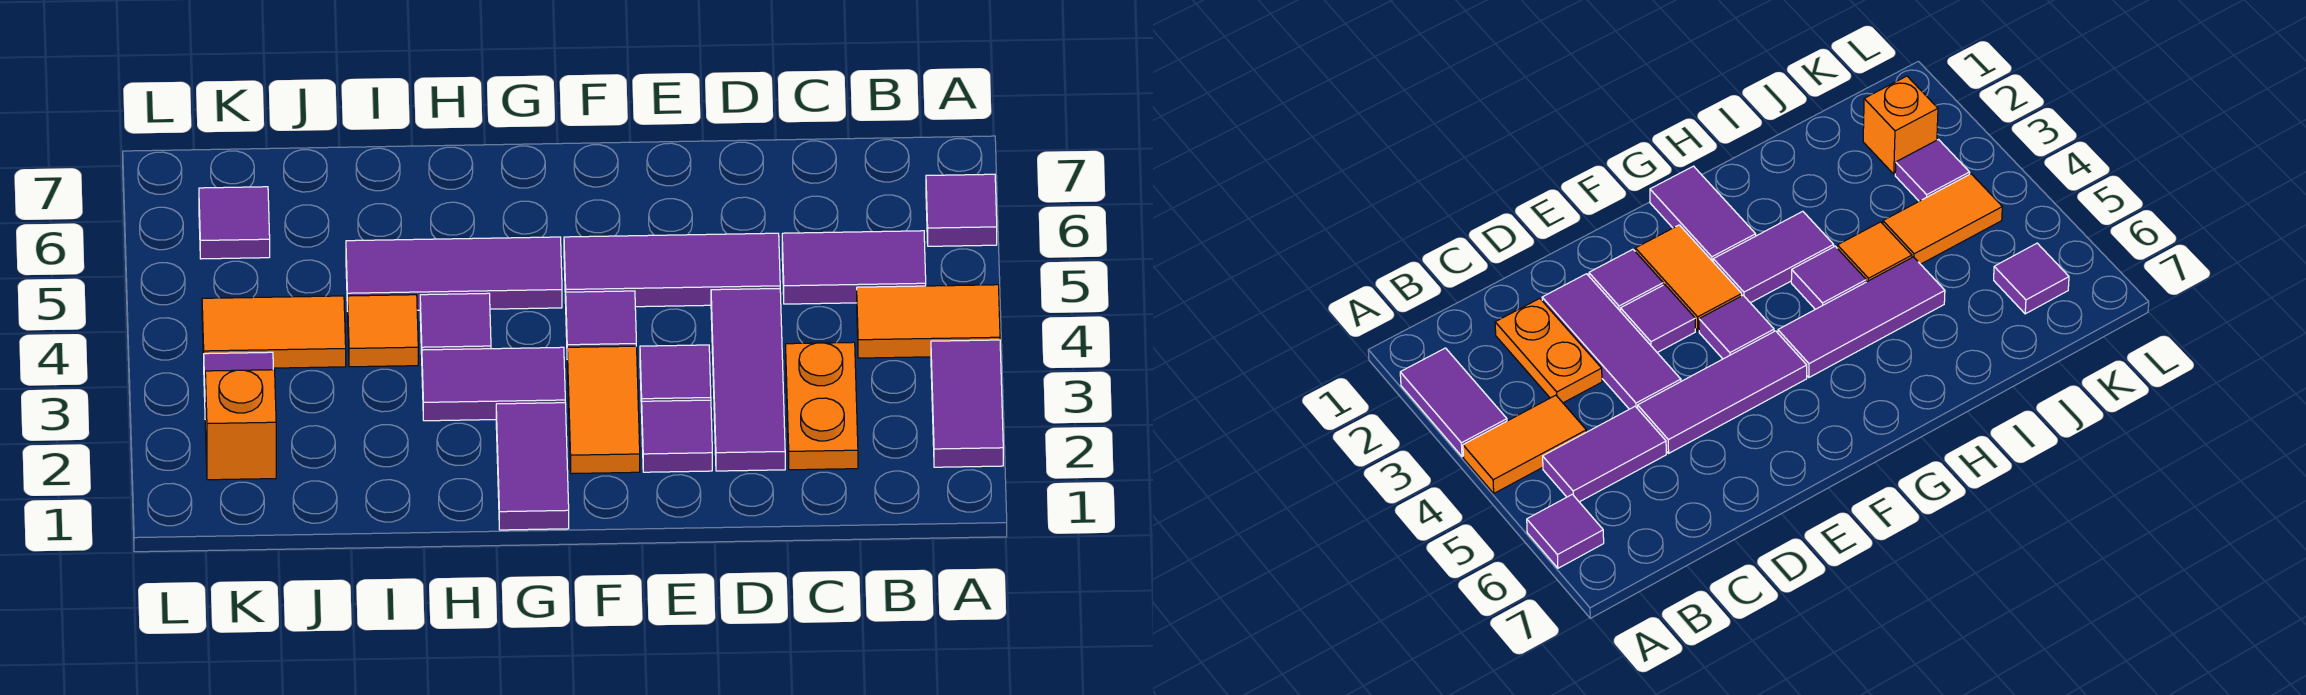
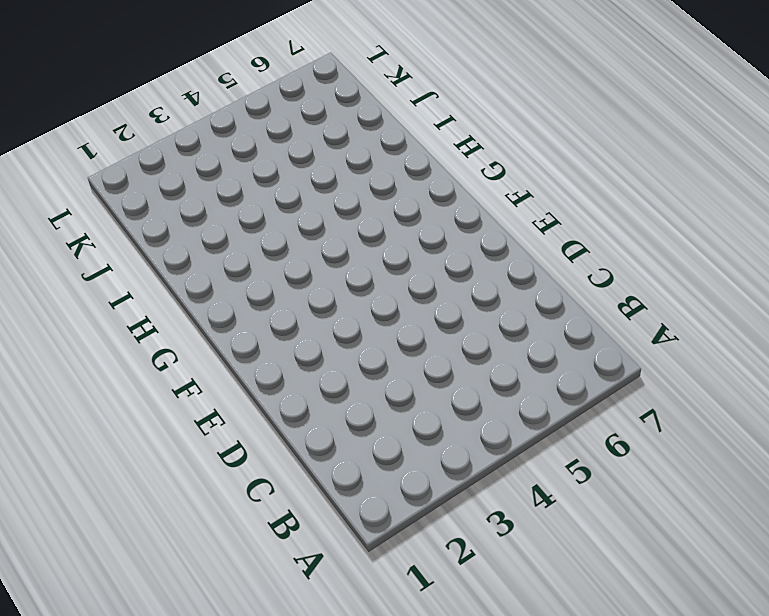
none -> purple 1x2 tile [931,340,1003,467]
none -> orange 1x2 tile [857,285,1000,358]
none -> purple 1x1 tile [926,174,997,246]

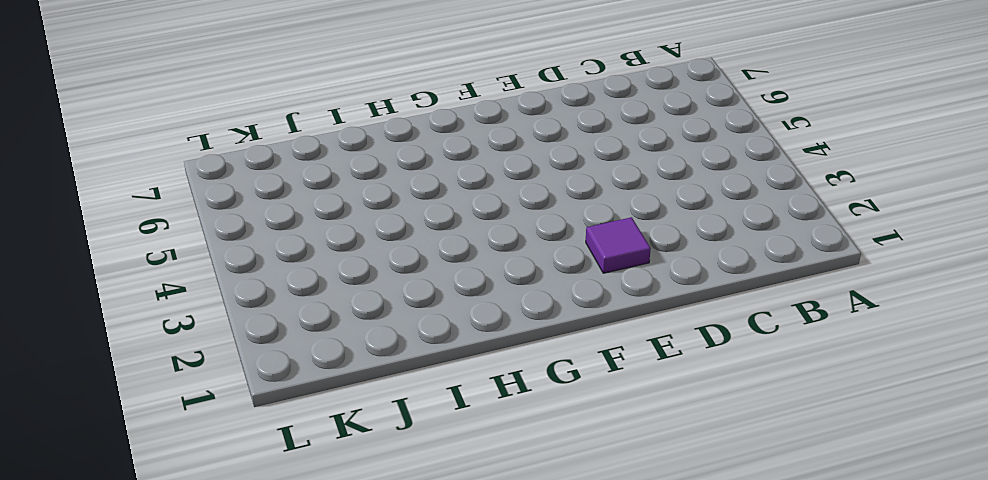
none -> purple 1x2 tile [931,340,1003,467]
none -> orange 1x2 tile [857,285,1000,358]
none -> purple 1x1 tile [926,174,997,246]

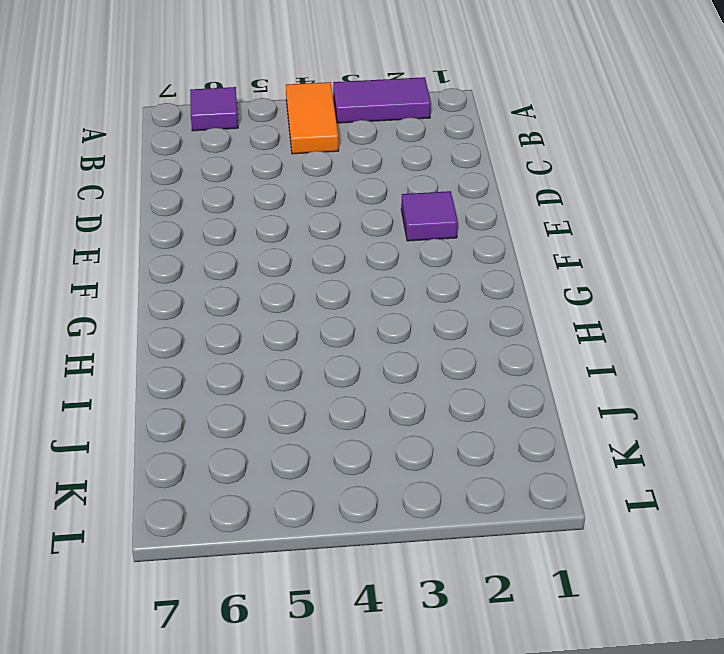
none -> purple 1x2 tile [782,231,926,304]
none -> orange 1x2 plate [786,342,858,470]
none -> purple 1x3 tile [711,289,785,471]

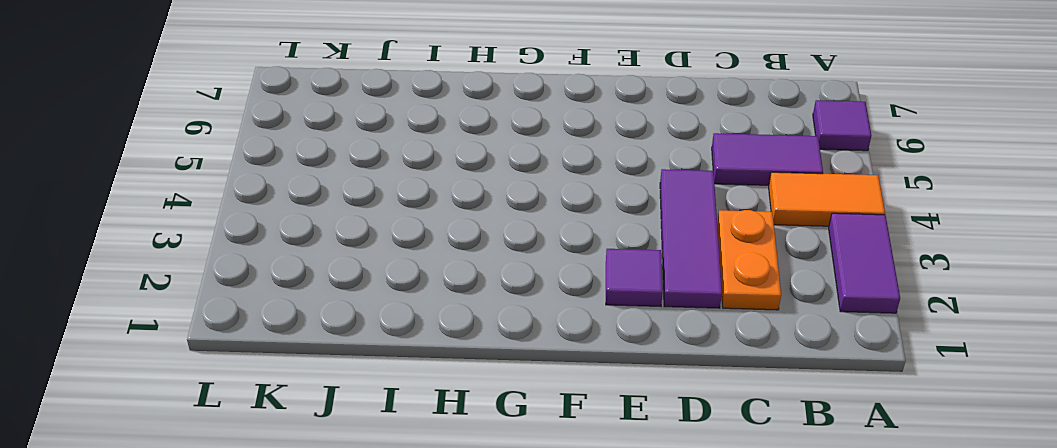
none -> purple 1x3 tile [564,233,780,307]
none -> purple 1x1 tile [640,345,711,413]
none -> orange 1x2 tile [567,346,640,474]

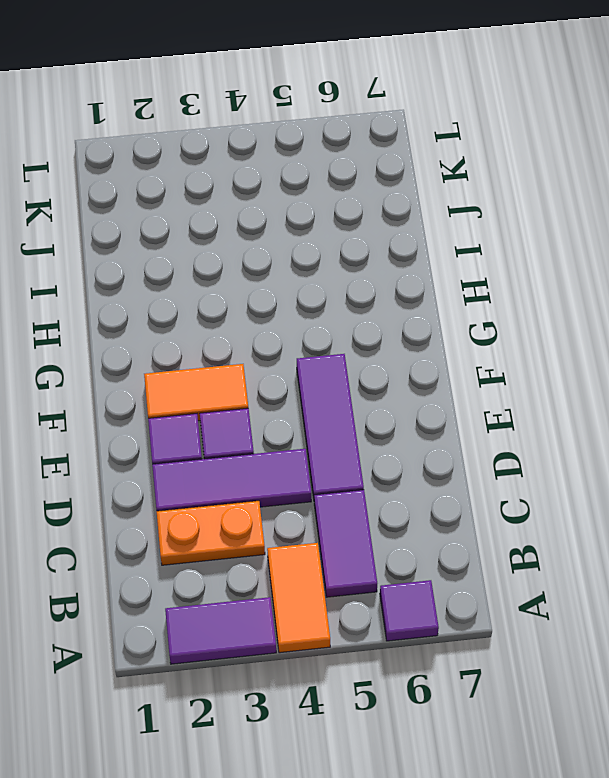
none -> purple 1x1 tile [566,291,636,347]
none -> purple 1x2 tile [496,403,569,530]
none -> purple 1x2 tile [422,347,565,421]

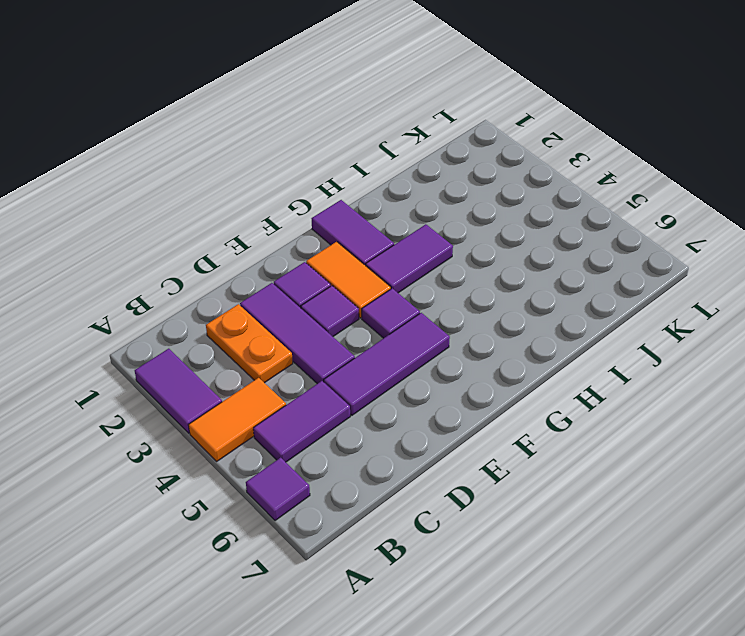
none -> purple 1x3 tile [346,237,562,311]
none -> purple 1x1 tile [420,293,491,354]
none -> orange 1x1 tile [348,295,418,367]

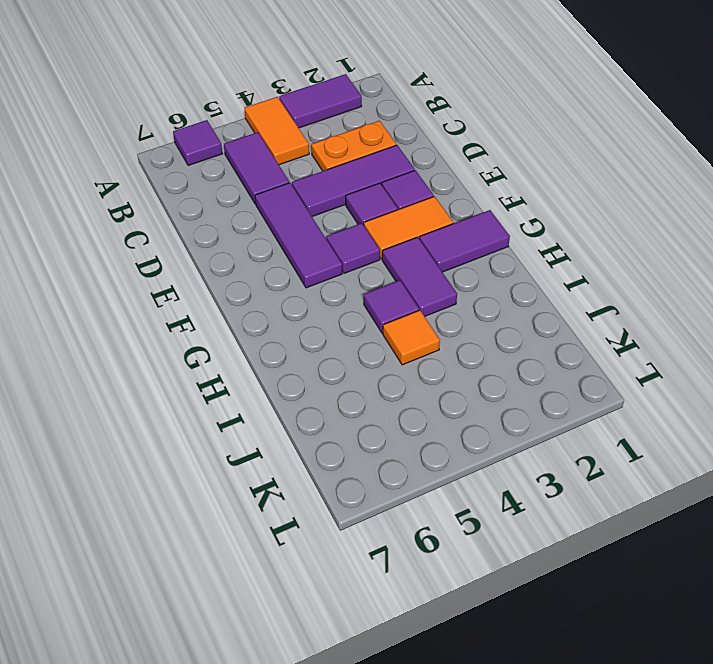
none -> purple 1x3 tile [346,237,562,311]
none -> orange 1x2 tile [202,296,346,368]
none -> orange 1x1 brick [205,370,276,480]

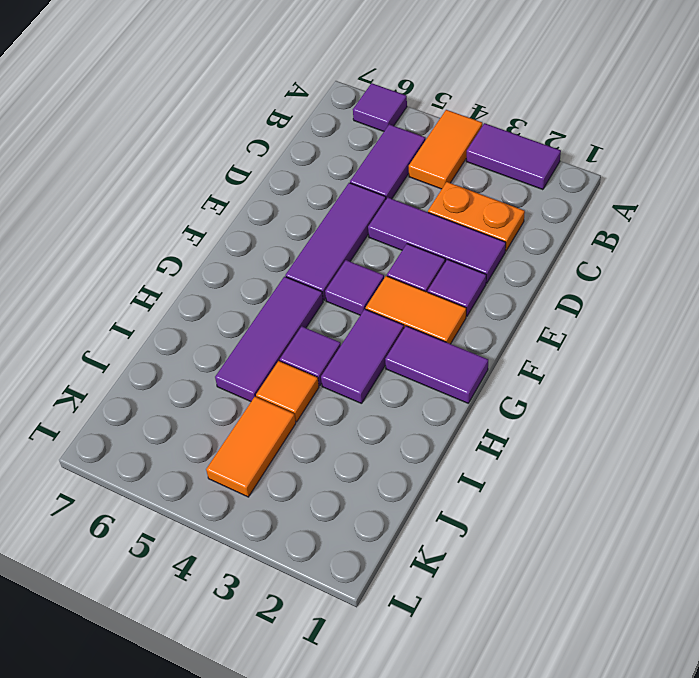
none -> orange 1x1 brick [205,370,276,480]
none -> purple 1x1 tile [204,352,273,397]
none -> purple 1x1 tile [199,187,270,259]

